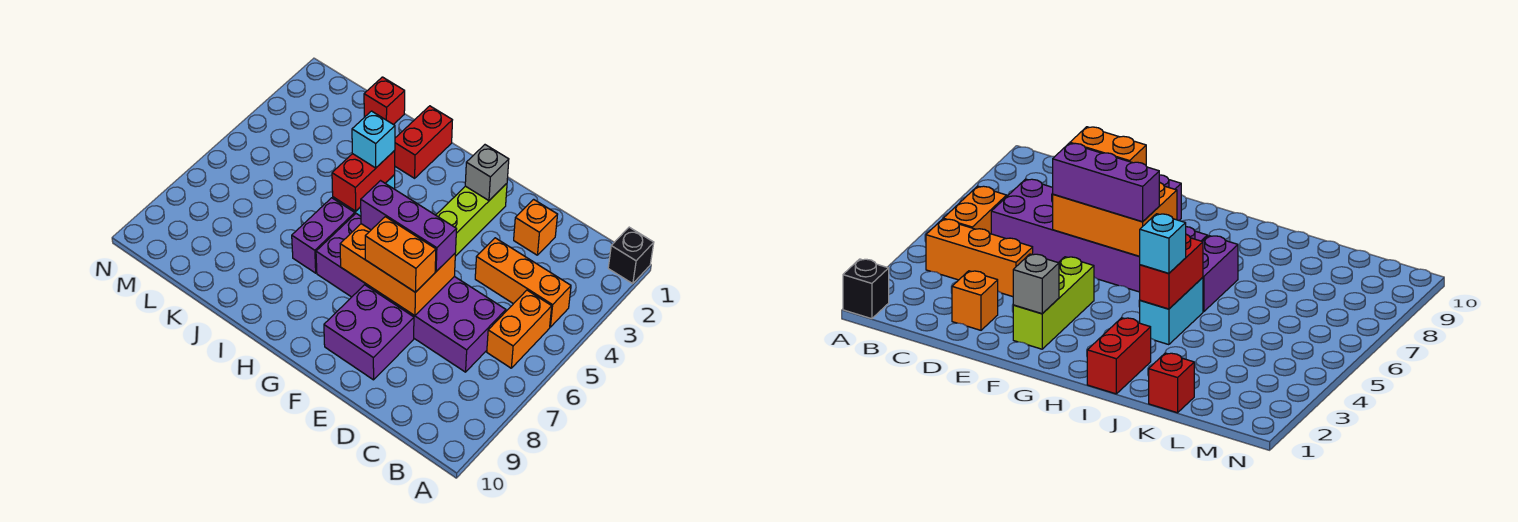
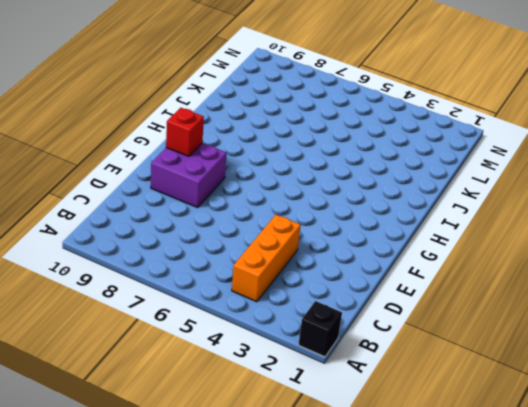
red 1x1 brick [166,108,204,156] -> red 1x1 brick moved to [364,77,405,125]
none -> orange 1x2 brick [487,290,552,368]
none -> purple 2x6 brick [316,214,506,372]
none -> orange 1x1 brick [514,199,558,255]

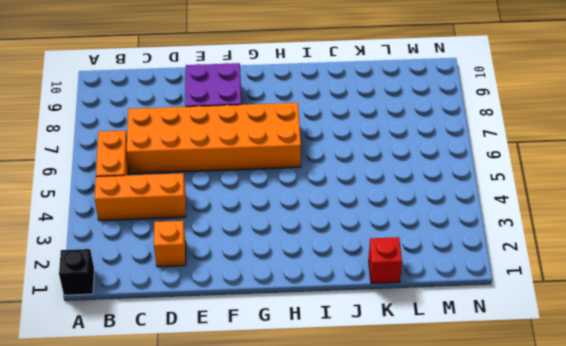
orange 2x6 brick [127,103,301,173] -> purple 2x6 brick [316,214,506,372]
none -> lime 1x3 brick [436,184,507,256]
none -> red 1x2 brick [395,106,452,178]
none -> cyan 1x2 brick [1140,277,1203,345]

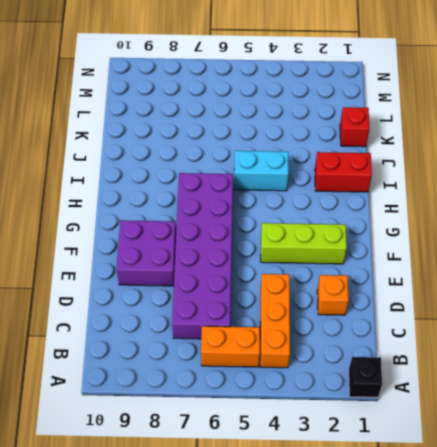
none -> purple 1x2 brick [292,198,355,273]
none -> orange 2x3 brick [340,224,455,316]
none -> grey 1x1 brick [465,145,509,201]

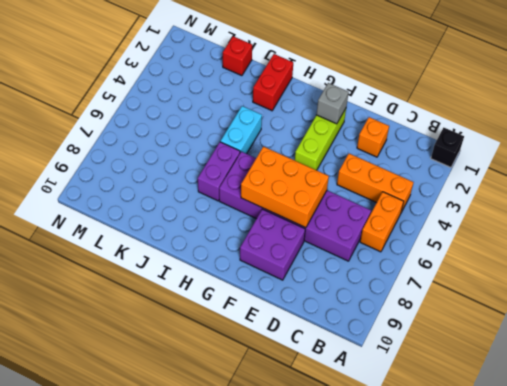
none -> red 1x2 brick [332,151,395,211]
none -> purple 1x3 brick [361,181,457,271]
none -> orange 1x2 brick [365,217,436,292]

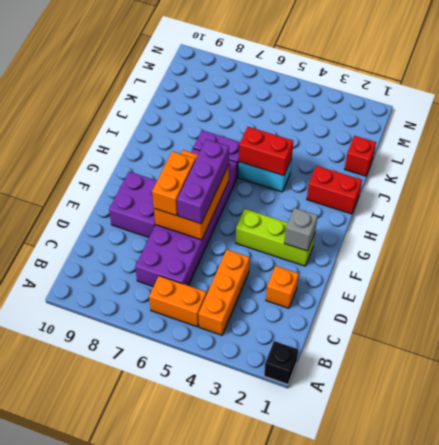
none -> cyan 1x1 brick [352,111,395,168]

